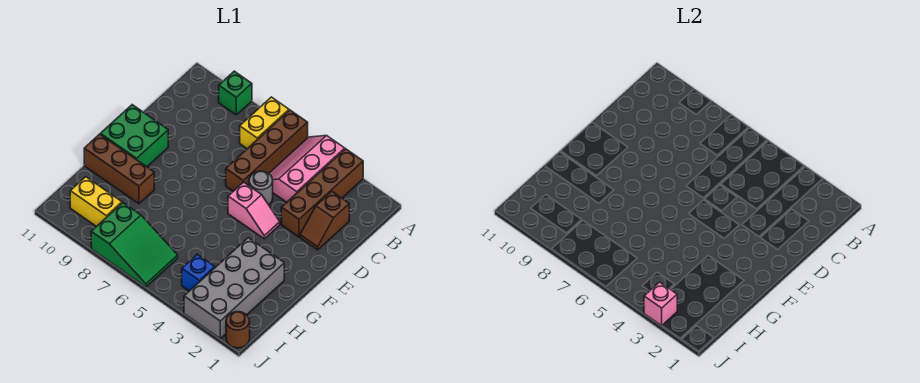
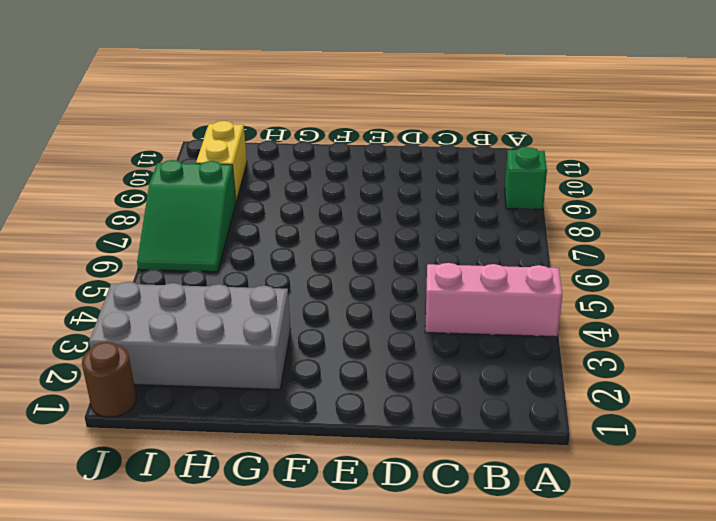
none -> brown 1x4 brick [281,149,363,237]
none -> brown 1x4 brick [226,110,308,191]
none -> yellow 1x2 brick [240,97,289,149]

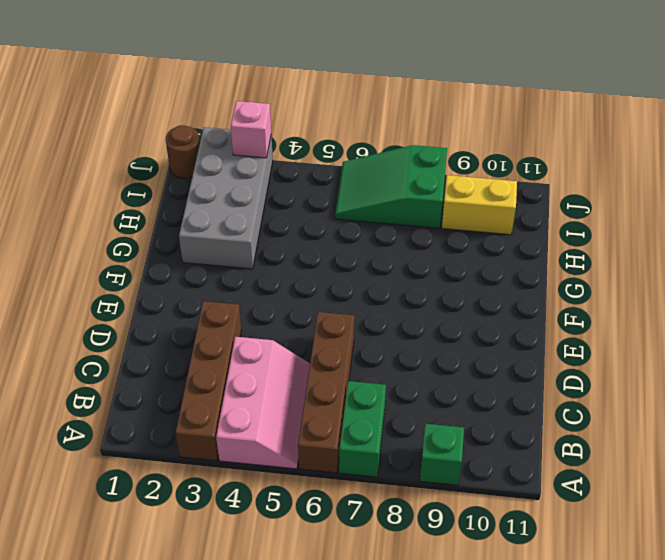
green 1x2 brick [339,381,386,477] -> yellow 1x2 brick [240,97,289,149]
none -> brown 1x2 slope [300,191,349,250]
none -> grey 1x1 round brick [249,171,273,205]
none -> pink 1x2 slope [228,182,280,239]

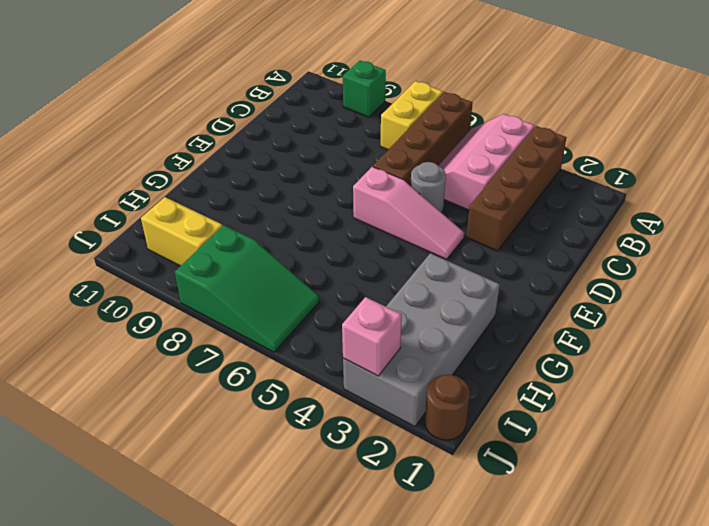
pink 1x3 slope [353,167,464,259] -> pink 1x2 slope [228,182,280,239]
none -> brown 1x2 slope [300,191,349,250]
none -> green 2x2 brick [100,105,168,167]
none -> brown 1x3 brick [84,134,154,204]

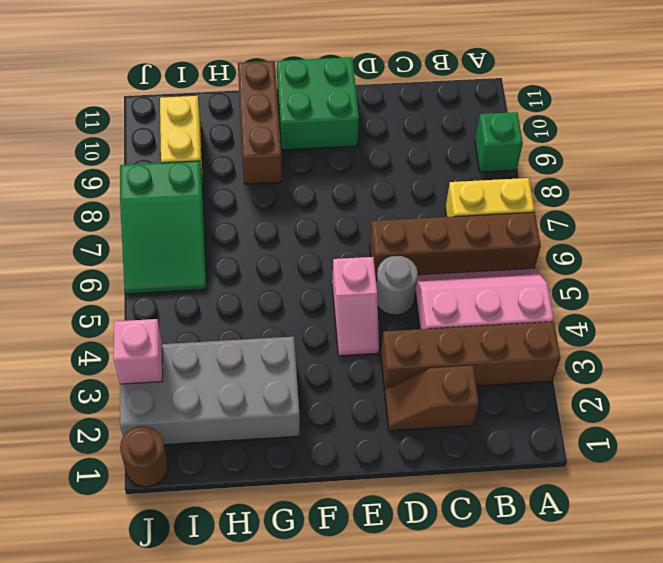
none -> blue 1x1 brick [182,254,215,291]

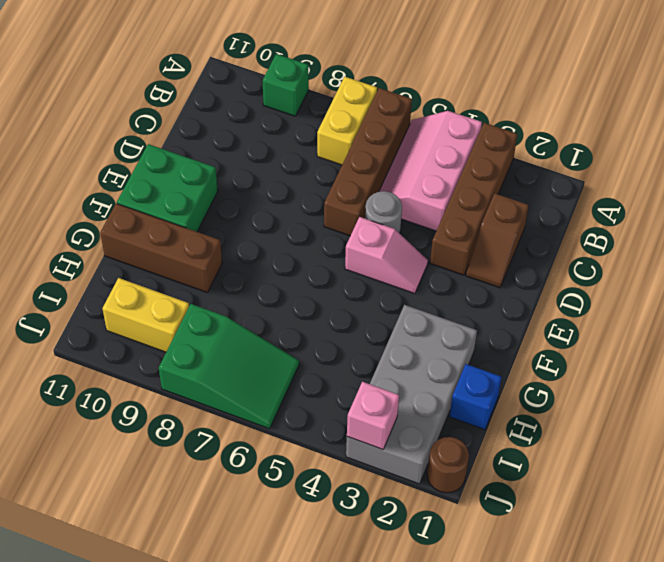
blue 1x1 brick [449,364,502,430] -> blue 1x1 brick moved to [182,254,215,291]

